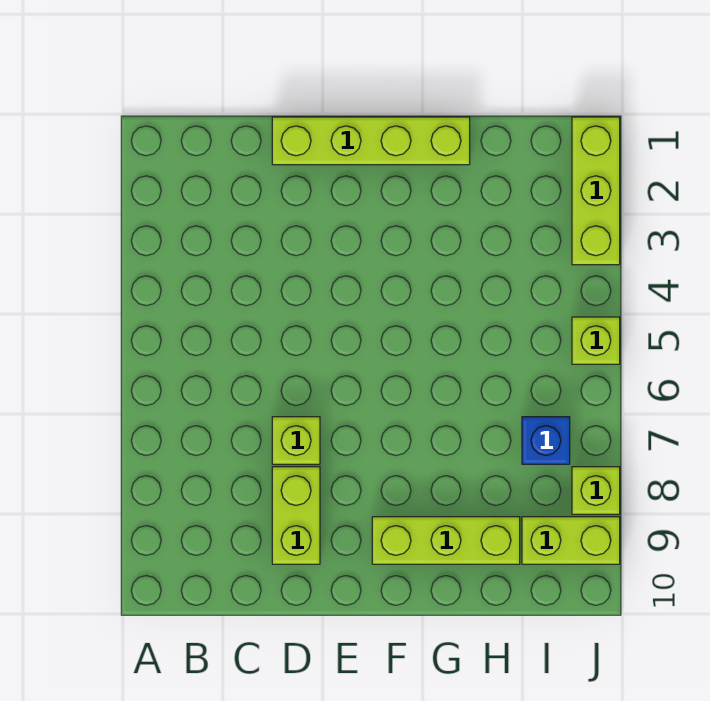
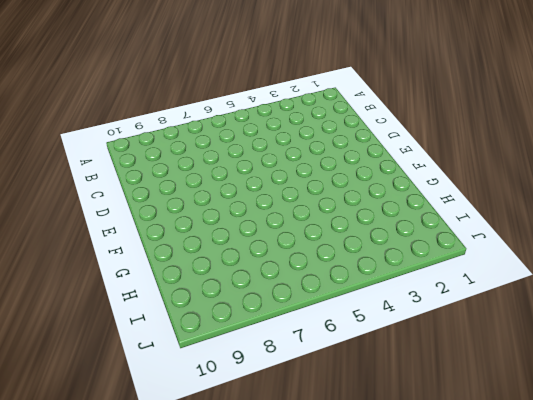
none -> lime 1x4 brick [272,117,470,165]
none -> lime 1x1 brick [272,417,320,464]

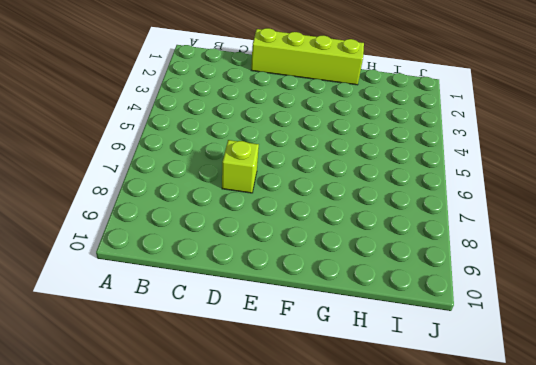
none -> lime 1x2 brick [272,467,320,564]
none -> lime 1x3 brick [372,517,520,564]

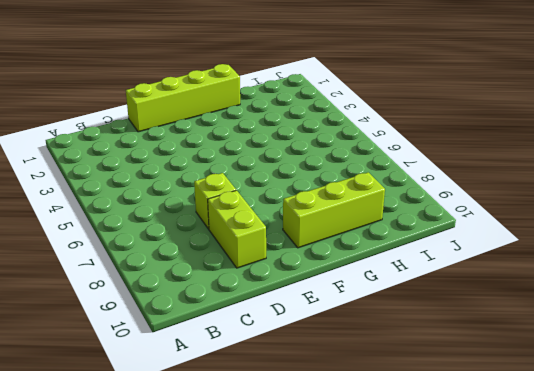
none -> blue 1x1 brick [522,417,570,464]
none -> lime 1x2 brick [522,517,620,564]

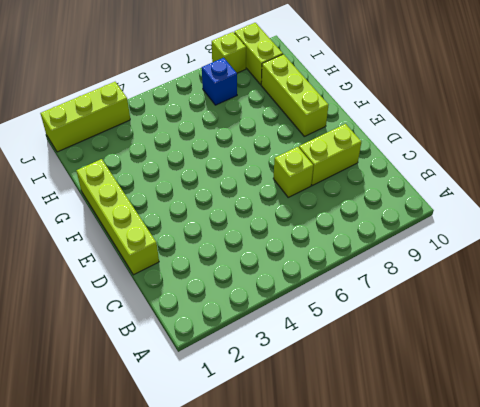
none -> lime 1x1 brick [572,317,620,364]

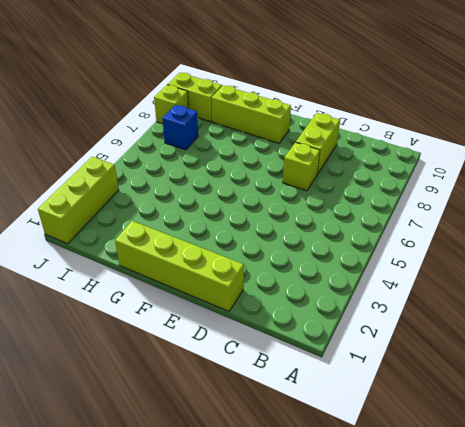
none -> lime 1x1 brick [572,317,620,364]

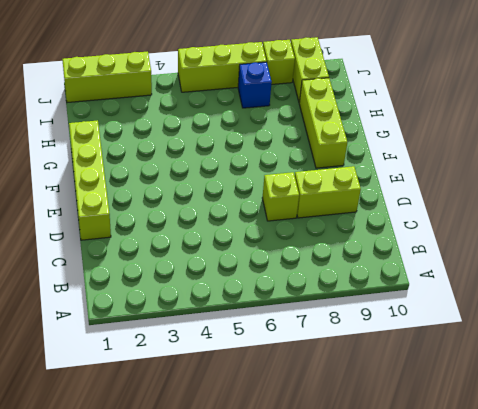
lime 1x3 brick [178,42,267,92] -> lime 1x1 brick [572,317,620,364]

